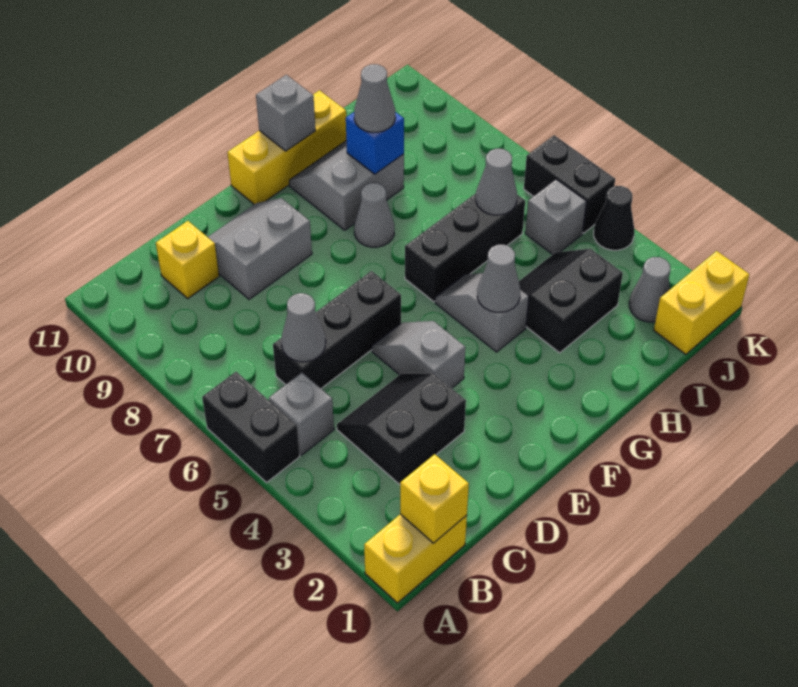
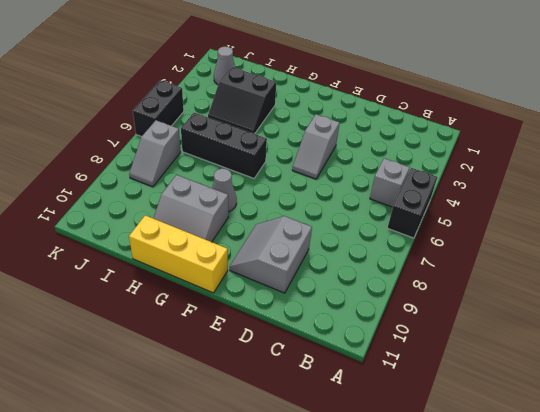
grey 2x2 slope [230,216,312,293] -> grey 2x2 slope turned to [208,198,312,299]
grey 1x2 slope [129,120,181,187] -> grey 1x2 slope moved to [435,273,529,352]
none -> yellow 1x2 brick [364,514,467,603]
none -> black 2x2 slope [337,373,466,484]
none -> black 1x3 brick [273,271,401,389]

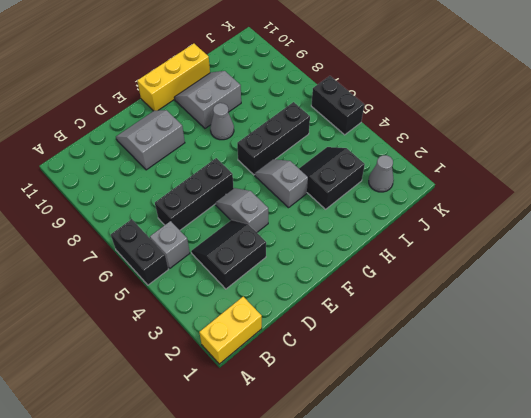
none -> yellow 1x1 brick [156,221,219,298]
none -> yellow 1x2 brick [654,251,749,354]
none -> grey 1x1 brick [525,179,587,254]

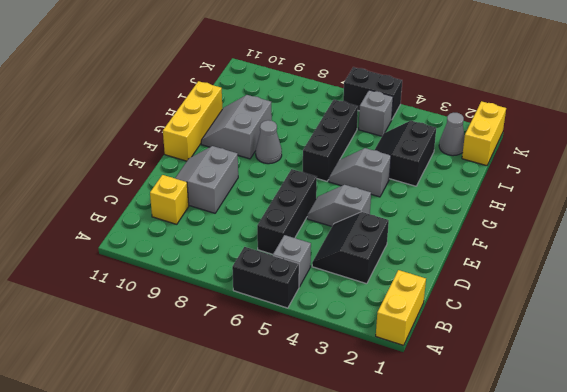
none -> black 1x1 cone [594,186,635,250]
none -> yellow 1x1 brick [400,454,469,543]
none -> grey 1x1 cone [281,293,326,362]

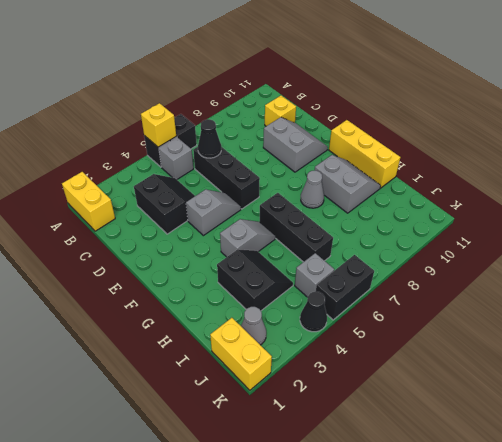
yellow 1x1 brick [141,103,176,147] -> yellow 1x1 brick moved to [400,454,469,543]
black 1x1 cone [198,119,221,158] -> grey 1x1 cone [281,293,326,362]
none -> grey 1x1 cone [477,245,520,312]
none -> grey 1x1 brick [256,75,315,151]
none -> blue 1x1 brick [346,112,404,174]

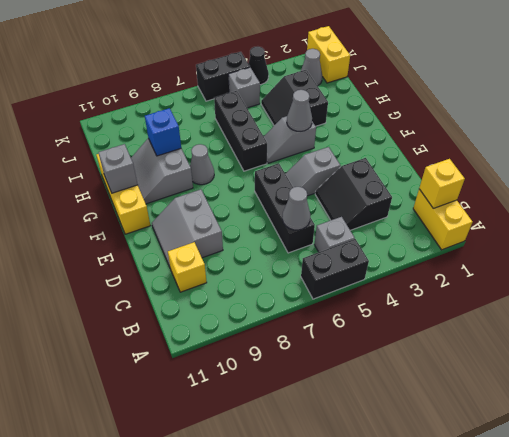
none -> grey 1x1 cone [476,149,517,215]
none -> grey 1x1 cone [354,64,395,132]

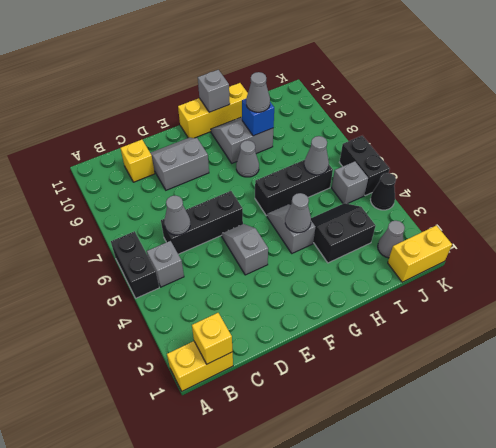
none -> black 2x2 slope [337,373,466,484]

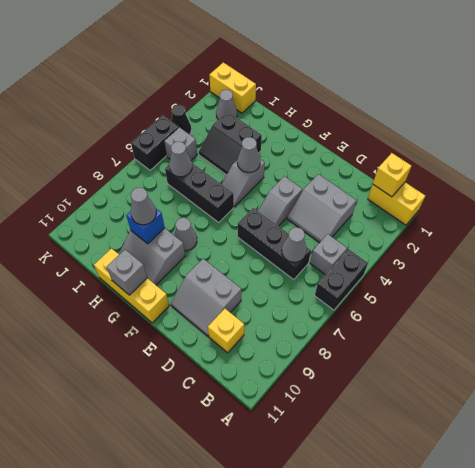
grey 2x2 slope [287,174,356,243] -> black 2x2 slope [337,373,466,484]

